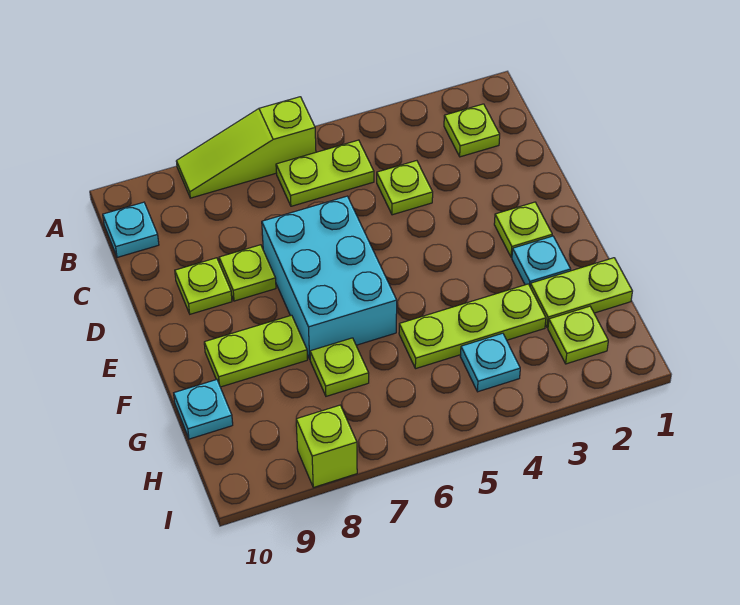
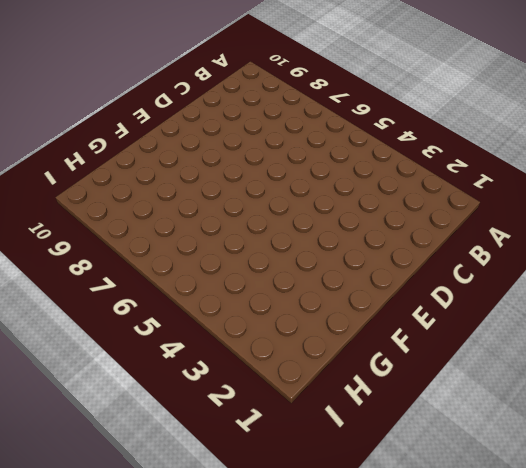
none -> lime 1x3 slope [177,97,316,198]
none -> lime 1x1 plate [444,104,500,157]
none -> lime 1x2 plate [276,140,374,206]

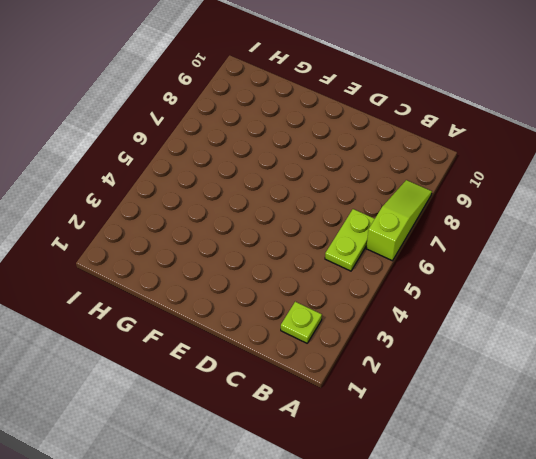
none -> cyan 1x1 plate [103,202,159,257]
none -> lime 1x1 plate [377,161,433,215]
none -> cyan 2x3 brick [262,196,397,359]

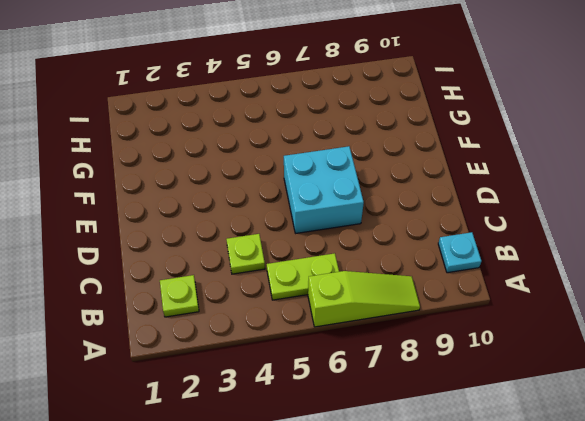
cyan 2x2 brick [284,146,364,233] -> cyan 2x3 brick [262,196,397,359]
none -> lime 1x1 plate [219,245,276,301]
none -> lime 1x1 plate [175,258,232,314]
none -> lime 1x1 plate [494,202,552,257]

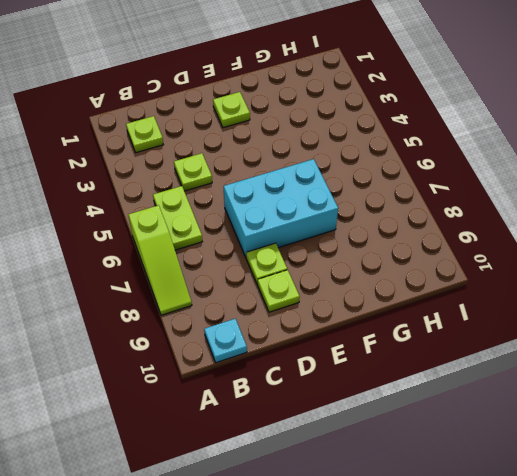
none -> cyan 1x1 plate [512,236,571,286]
none -> lime 1x2 plate [204,315,307,387]
none -> lime 1x2 plate [530,258,632,328]

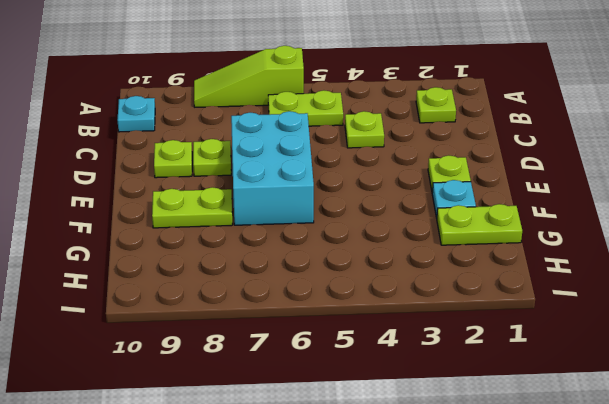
none -> lime 1x3 plate [399,284,546,369]
none -> lime 1x1 plate [310,338,369,396]
none -> cyan 1x1 plate [174,379,233,439]

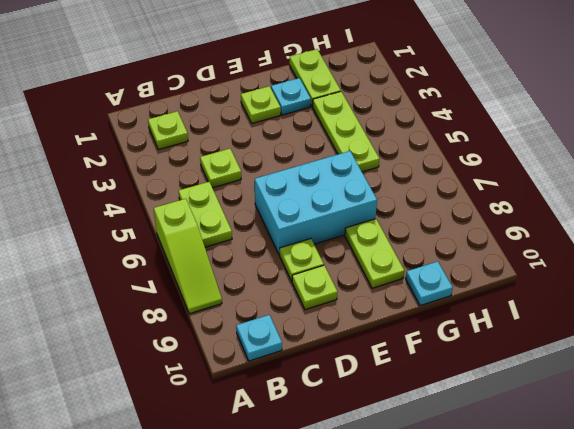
none -> lime 1x1 plate [310,338,369,396]
none -> lime 1x1 plate [548,306,608,364]
none -> cyan 1x1 plate [460,333,520,392]

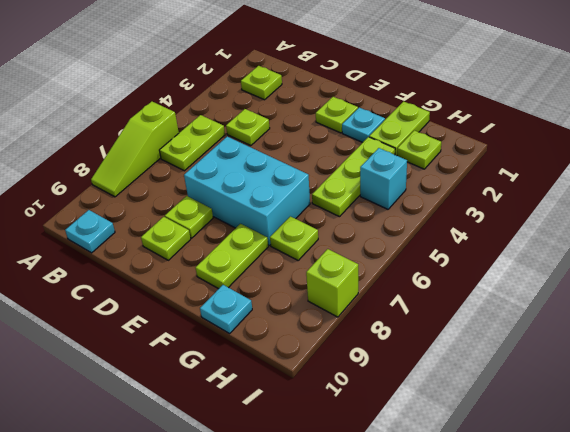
cyan 1x1 brick [360,148,407,209] -> cyan 1x1 plate [460,333,520,392]

